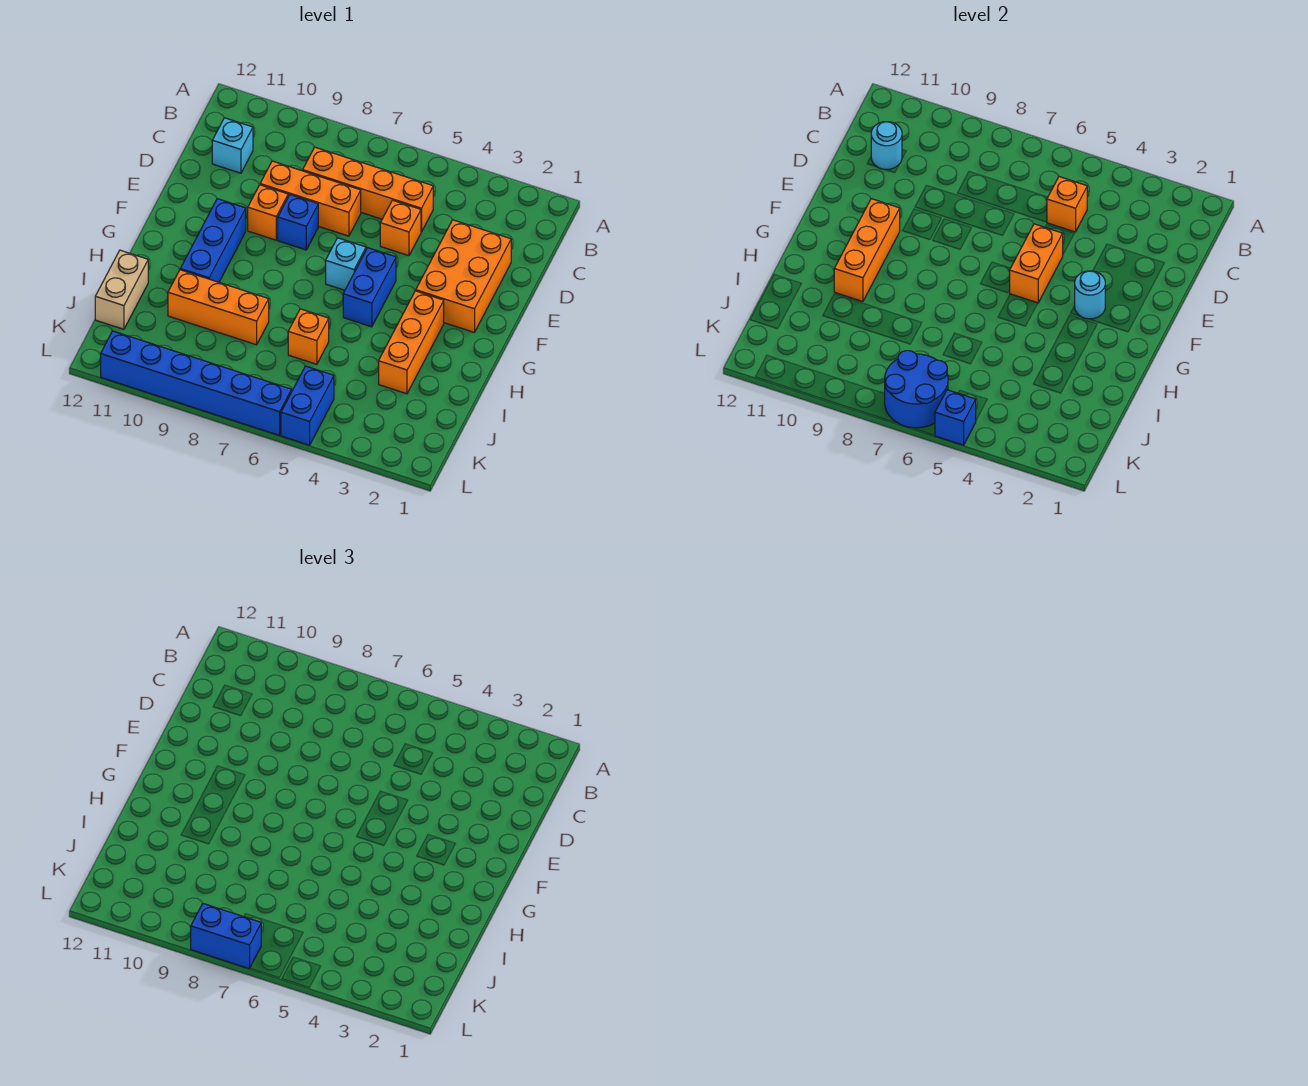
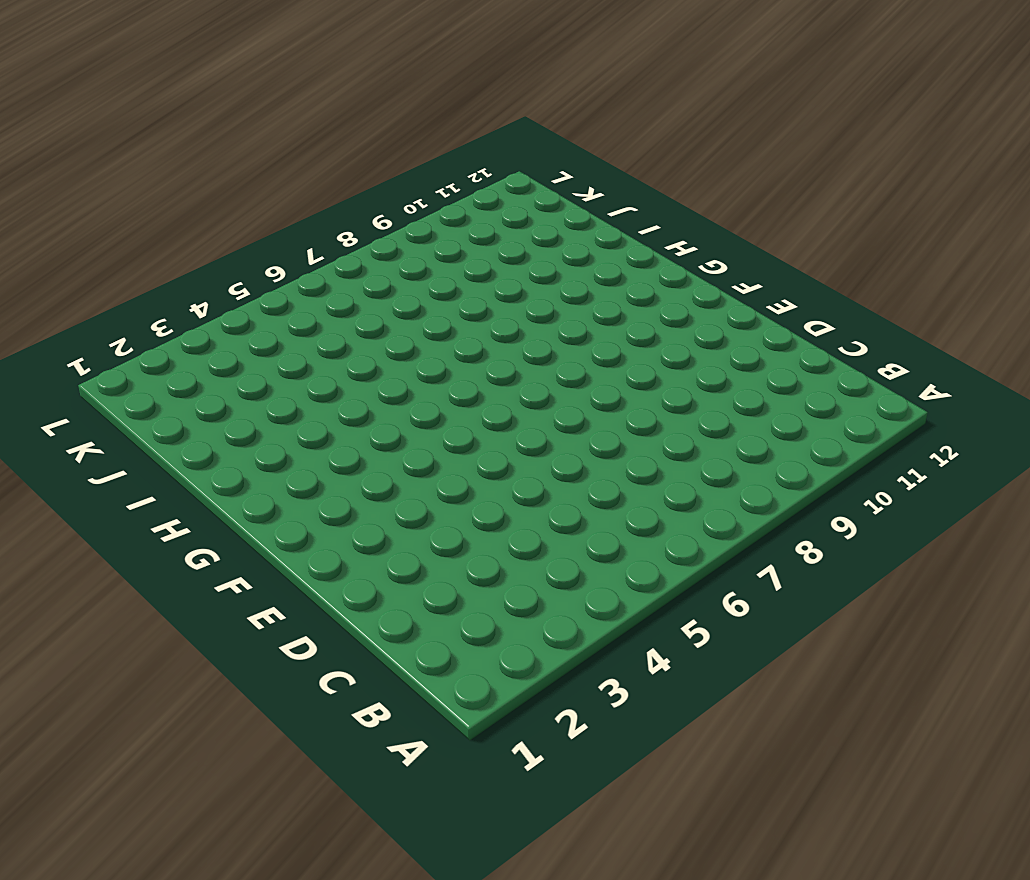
none -> orange 1x4 brick [303,147,433,232]
none -> cyan 1x1 brick [212,118,253,173]
none -> orange 2x3 brick [416,220,511,332]

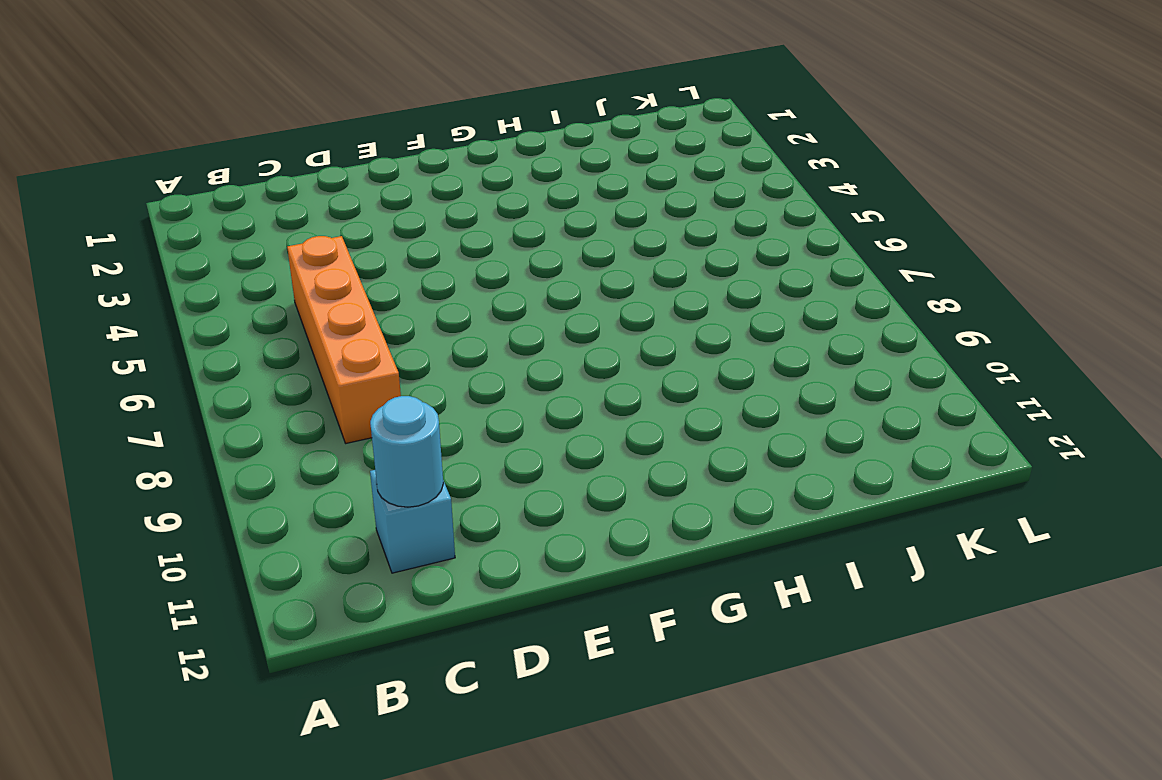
none -> orange 2x3 brick [416,220,511,332]
none -> orange 1x1 brick [380,200,421,256]
none -> orange 1x3 brick [260,161,361,236]

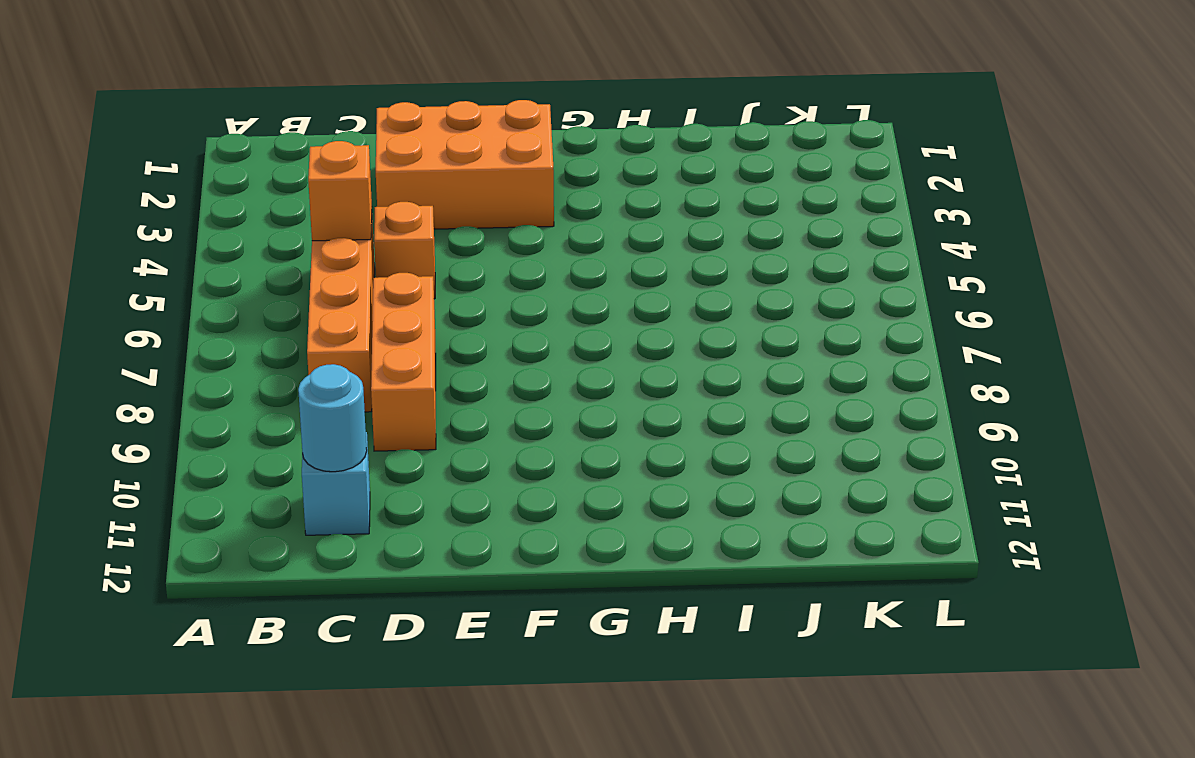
none -> blue 1x1 brick [278,195,318,250]
none -> orange 1x1 brick [248,185,288,240]
none -> blue 1x2 brick [343,248,396,327]

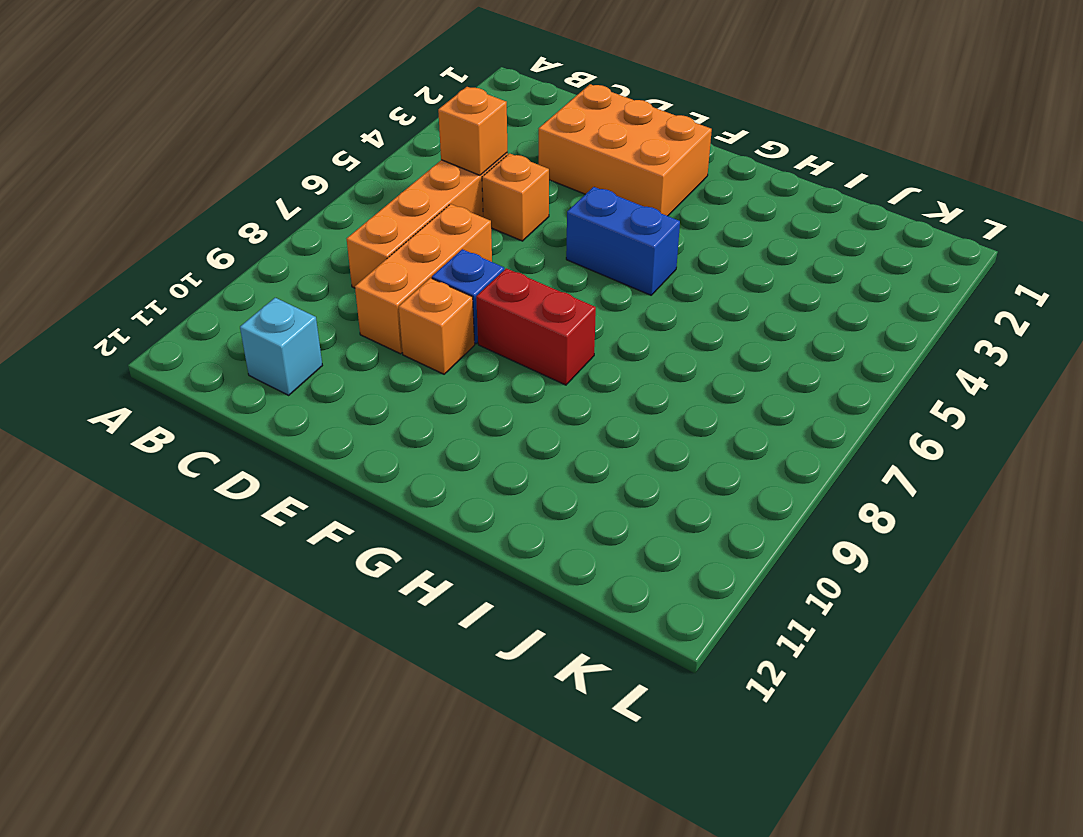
red 1x2 brick [476,268,596,385] -> none
none -> cyan 1x1 brick [326,238,366,290]
none -> blue 1x3 brick [180,199,246,282]
none -> orange 1x3 brick [379,291,444,394]

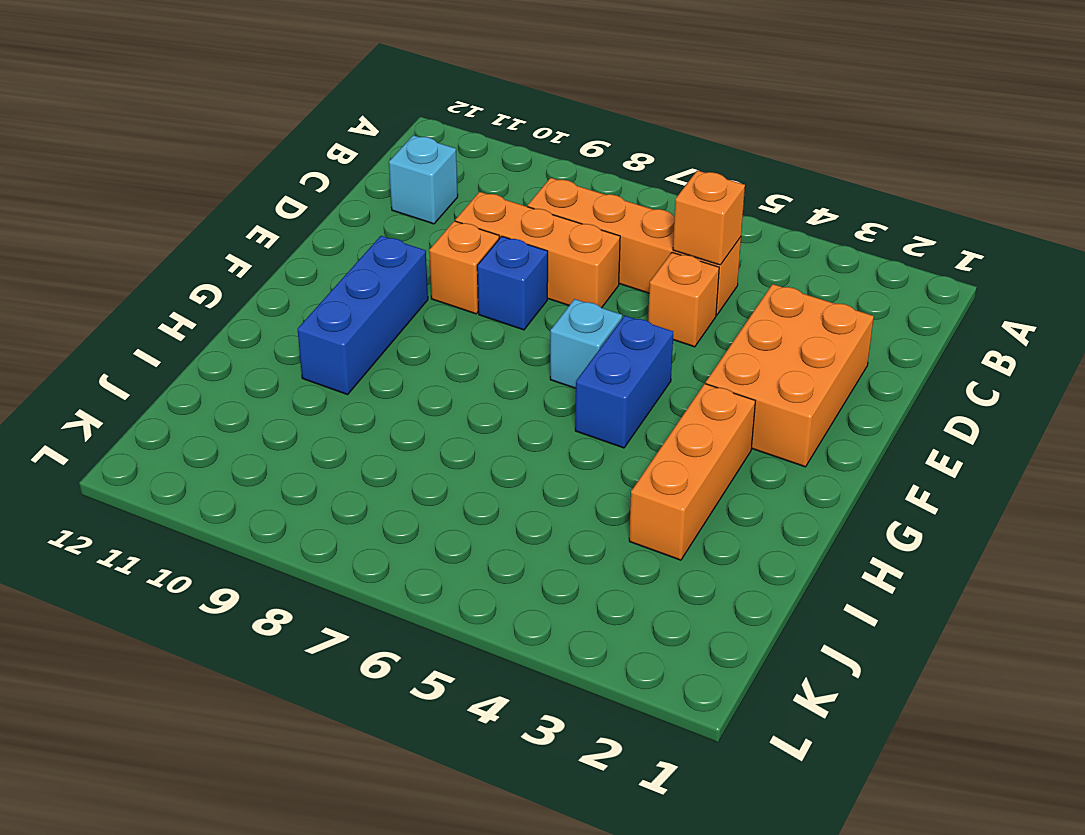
none -> orange 1x1 brick [288,309,329,364]
none -> orange 1x3 brick [168,270,269,345]
none -> tan 1x2 brick [95,250,148,329]

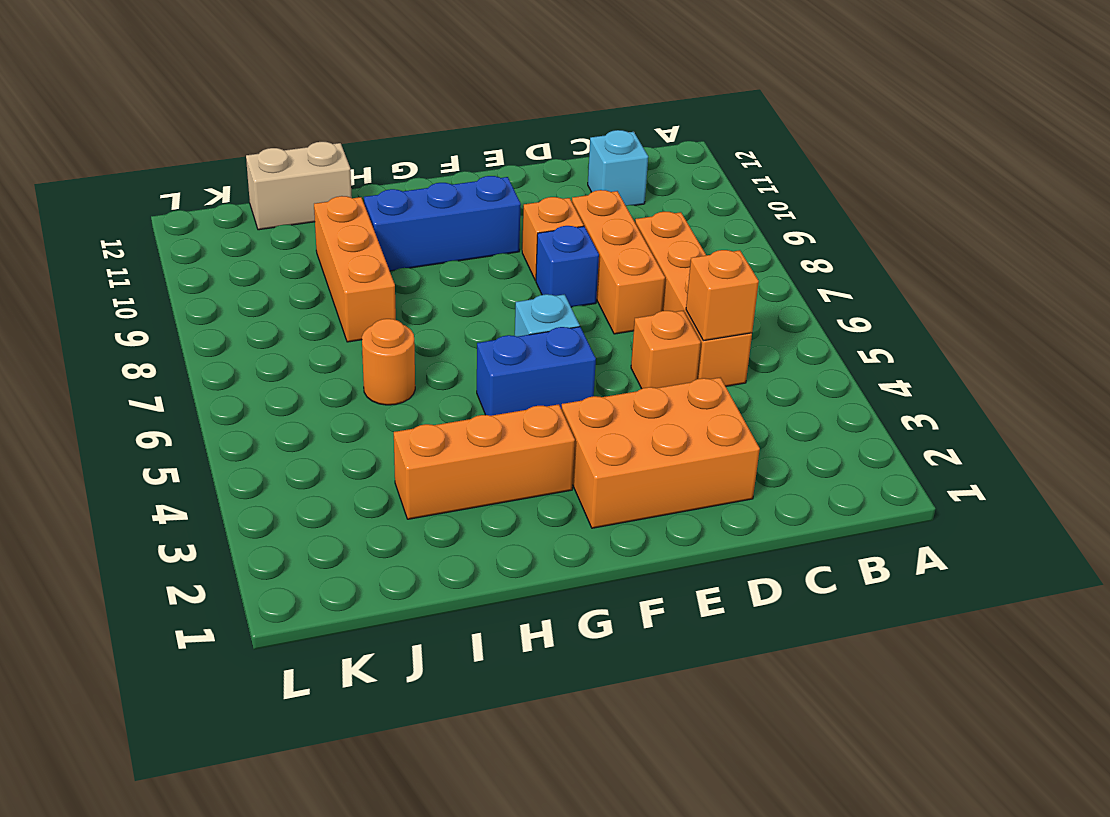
orange 1x1 round brick [362,319,415,405] -> orange 1x1 brick [288,309,329,364]
none -> blue 1x2 brick [281,366,334,445]
none -> blue 1x6 brick [101,331,291,435]
none -> cyan 1x1 round brick [871,122,902,169]

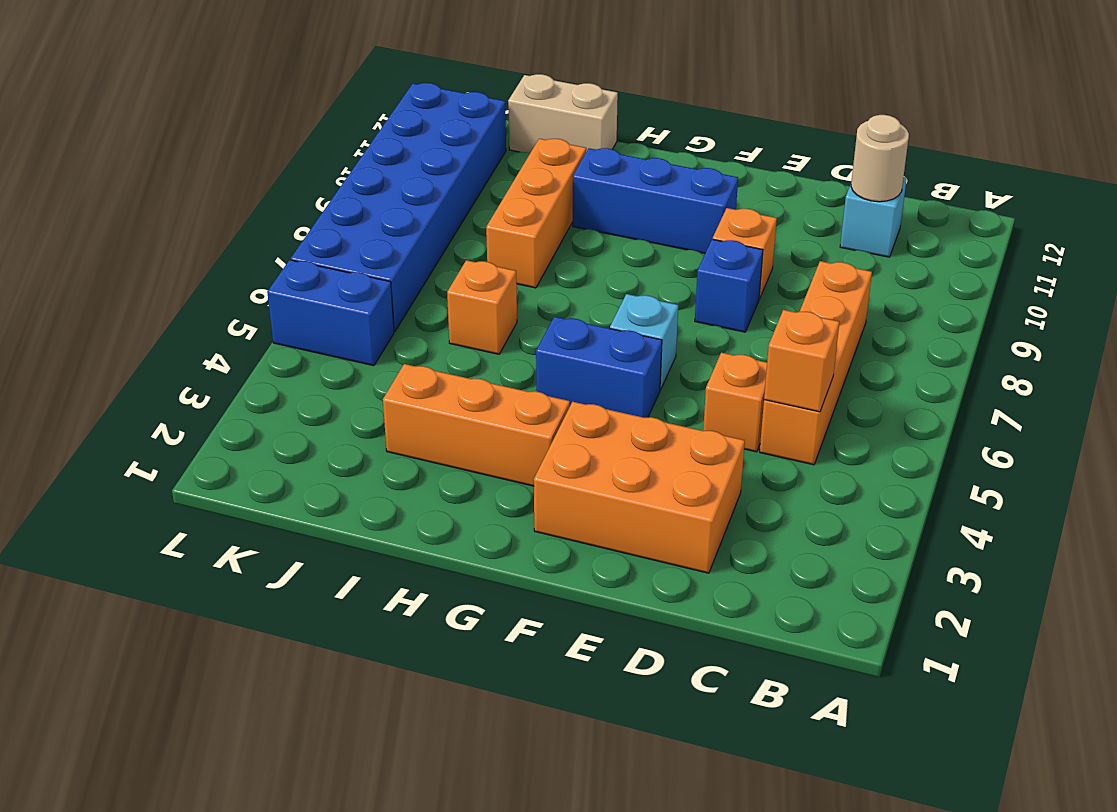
tan 1x1 round brick [851,115,909,202] -> cyan 1x1 round brick [871,122,902,169]
blue 2x6 brick [291,83,506,331] -> blue 1x6 brick [101,331,291,435]
none -> orange 1x3 brick [260,161,361,236]
none -> orange 1x2 brick [1010,224,1063,303]
none -> cyan 1x1 round brick [1075,271,1105,319]

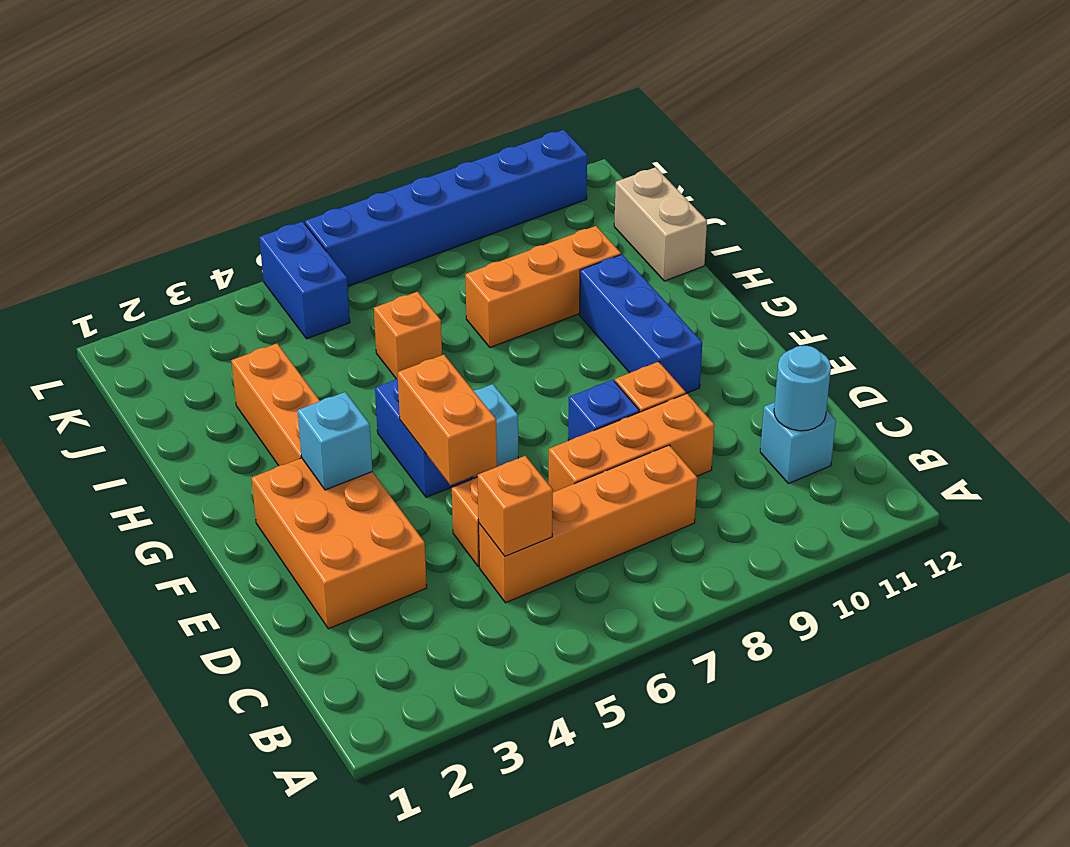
cyan 1x1 brick [298,392,373,490] -> cyan 1x1 round brick [1075,271,1105,319]
none -> orange 1x3 brick [834,199,900,302]
none -> blue 2x2 round brick [885,351,948,428]
none -> blue 1x1 brick [935,390,976,445]

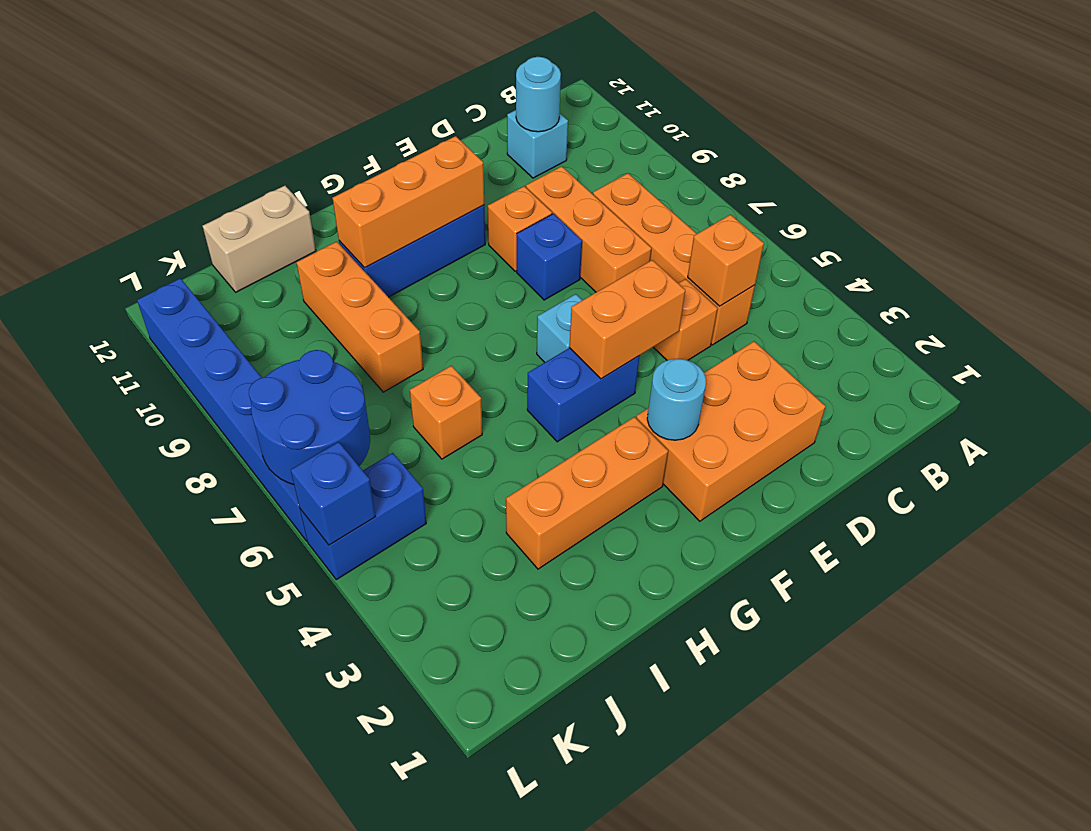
none -> blue 1x2 brick [191,904,261,969]

